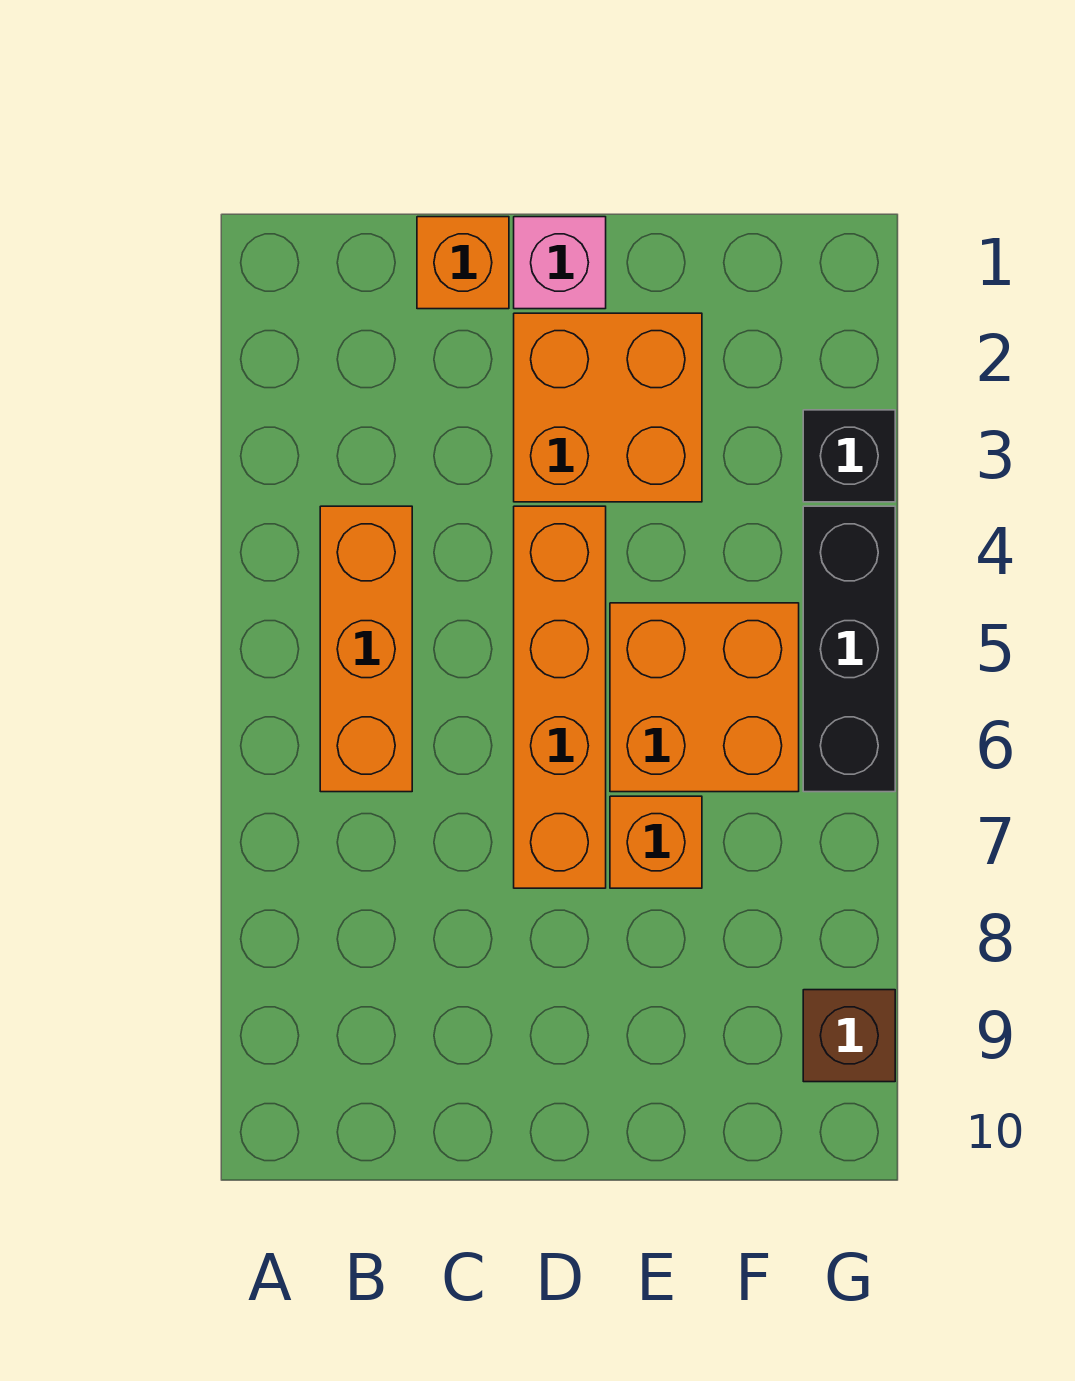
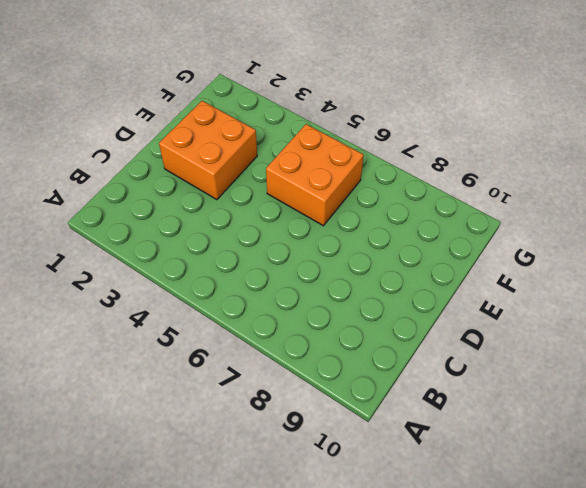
none -> orange 1x3 brick [320,506,412,792]
none -> orange 1x1 brick [417,217,509,309]

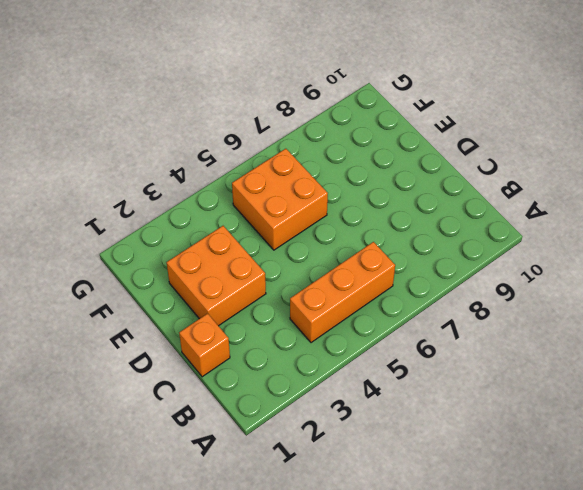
none -> pink 1x1 brick [514,217,606,309]
none -> orange 1x4 brick [514,506,606,888]

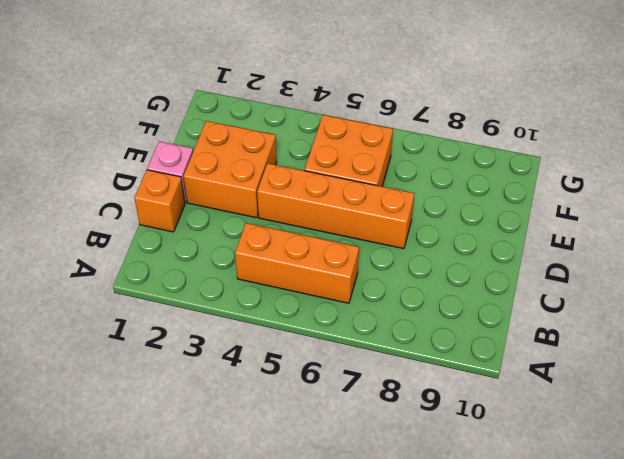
none -> orange 1x1 brick [610,796,702,888]
none -> black 1x1 brick [803,410,895,502]

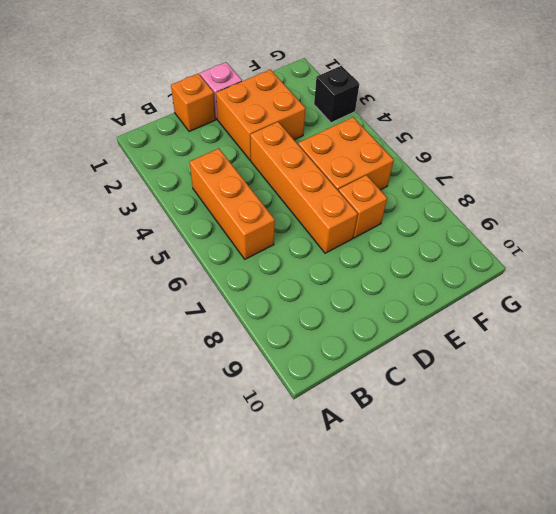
none -> black 1x3 brick [803,506,895,792]
none -> brown 1x1 brick [803,990,895,1082]

